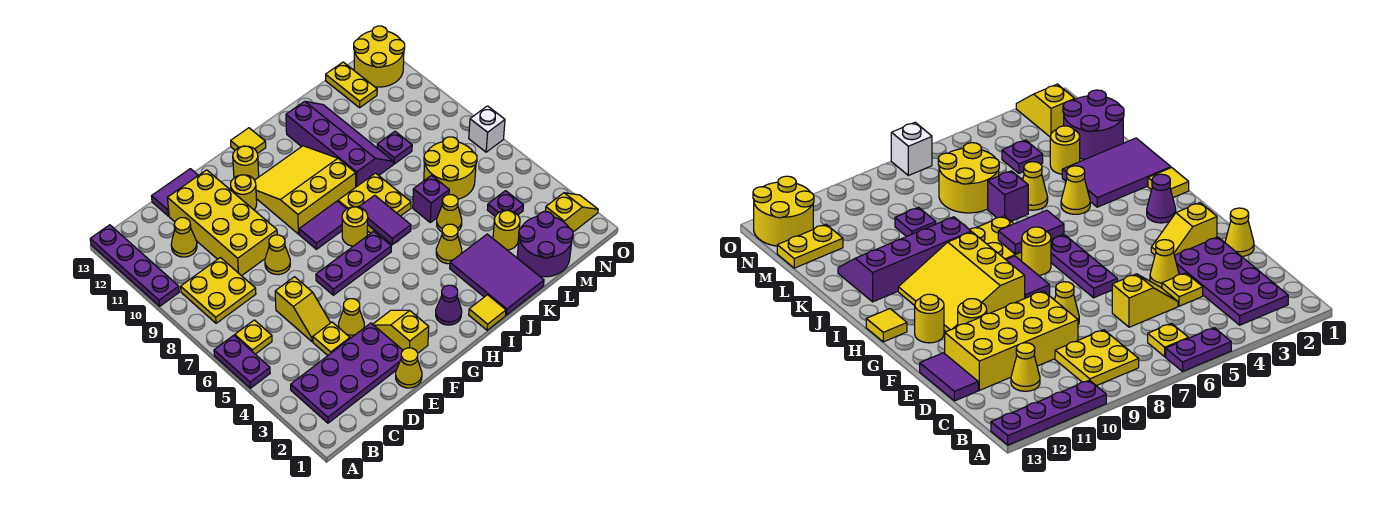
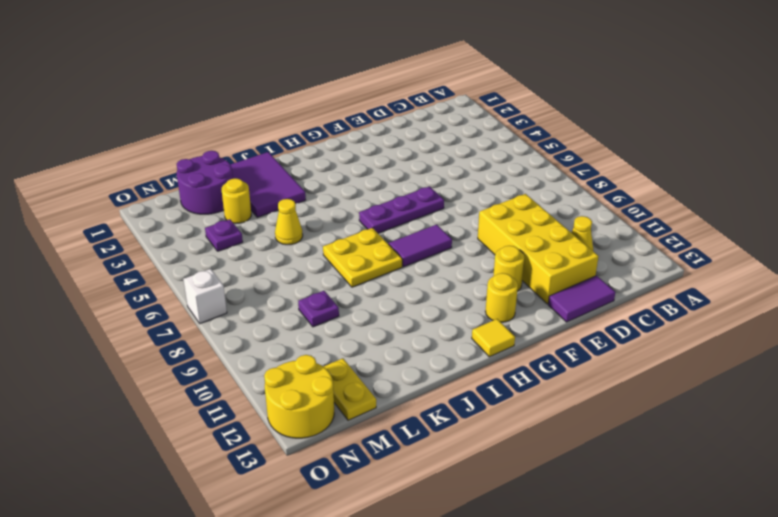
none -> purple 1x2 plate [214,335,270,388]
none -> purple 1x4 plate [90,225,179,306]
none -> purple 2x4 plate [291,323,403,423]
none -> yellow 1x1 plate [235,320,272,354]

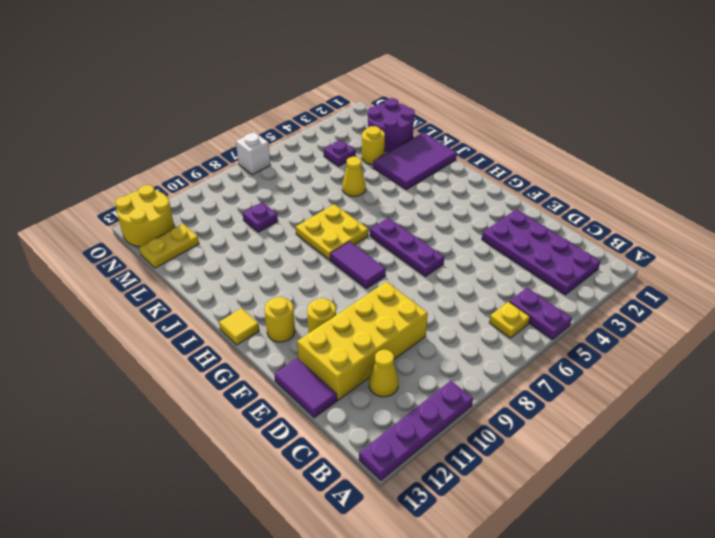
purple 1x2 plate [509,288,572,339] -> purple 1x2 plate turned to [214,335,270,388]
none -> yellow 2x2 plate [181,258,256,323]
none -> yellow 1x1 plate [313,322,350,355]
none -> yellow 1x2 slope [275,277,330,342]
none -> yellow 1x1 cone [396,348,422,388]

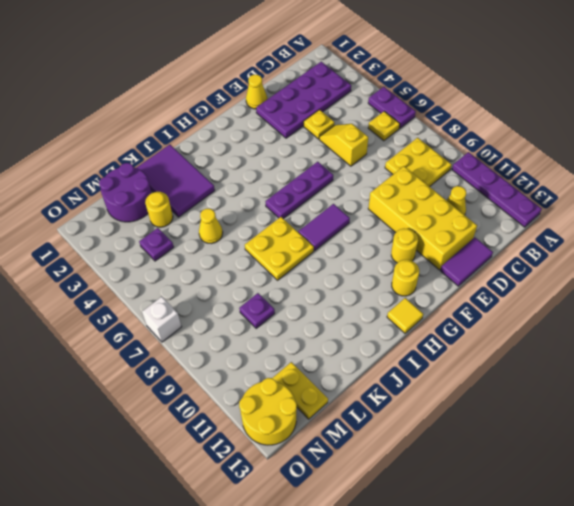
none -> yellow 1x1 cone [339,299,364,338]
none -> yellow 1x1 cone [265,235,290,275]
none -> yellow 1x2 slope [373,310,429,353]
none -> yellow 3x3 slope [255,146,356,234]

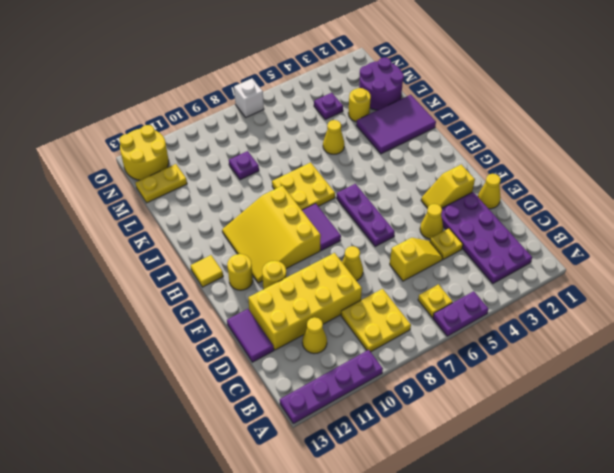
none -> purple 1x1 cone [436,285,462,325]
none -> yellow 1x1 round brick [342,207,368,246]
none -> yellow 1x1 tile [469,295,506,330]
none -> yellow 1x1 cone [436,224,462,264]

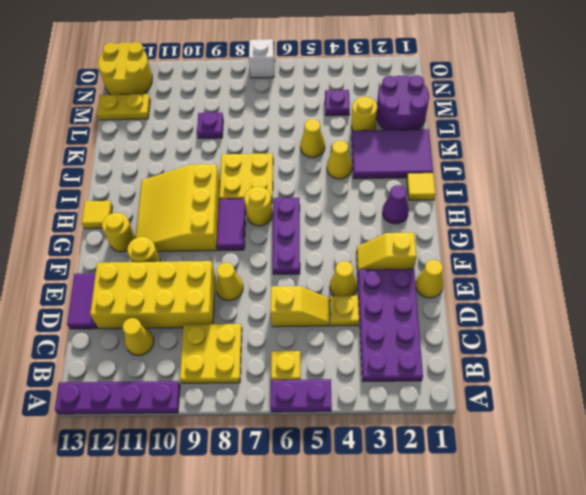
none -> purple 2x4 slope [286,101,393,187]
none -> purple 1x1 brick [413,175,449,222]
none -> yellow 2x2 round brick [424,137,477,199]
none -> yellow 1x2 slope [545,193,598,232]

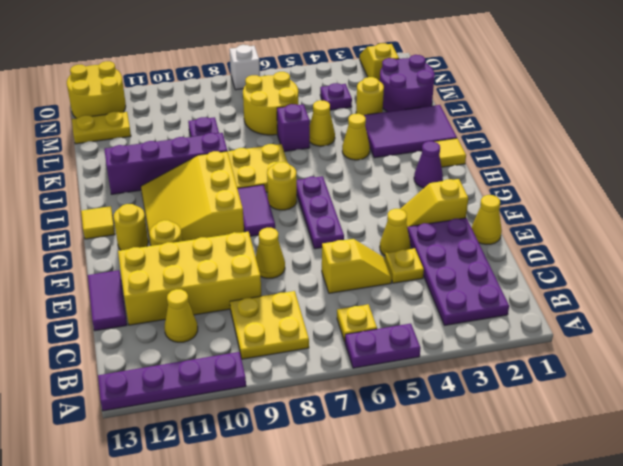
none -> purple 1x2 tile [359,195,411,245]

